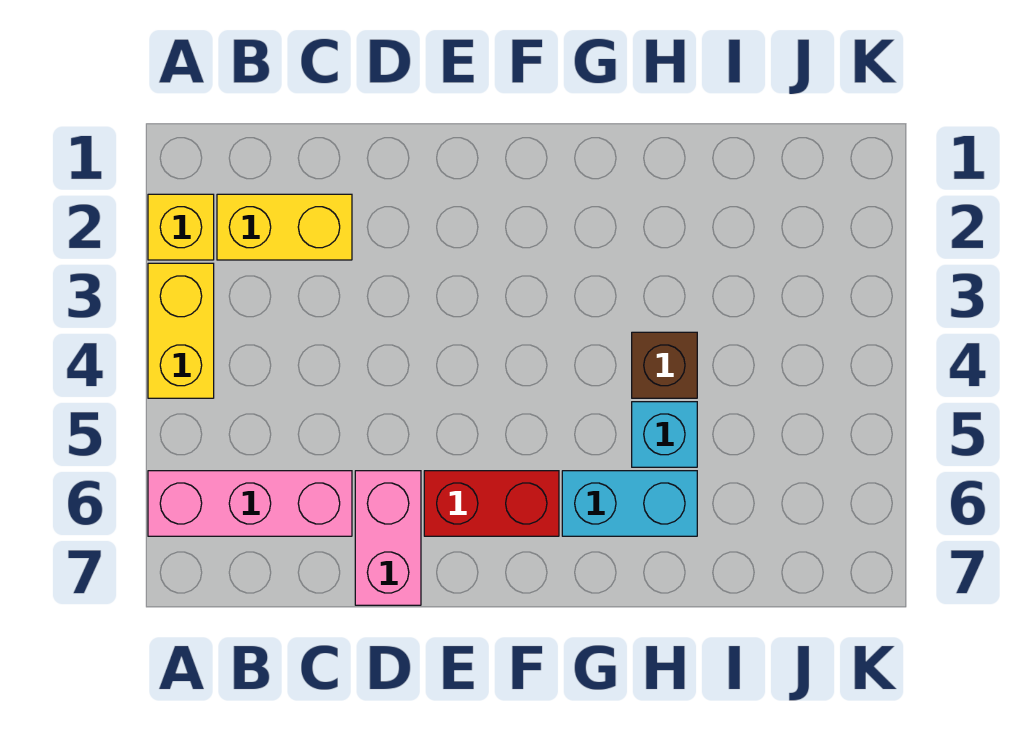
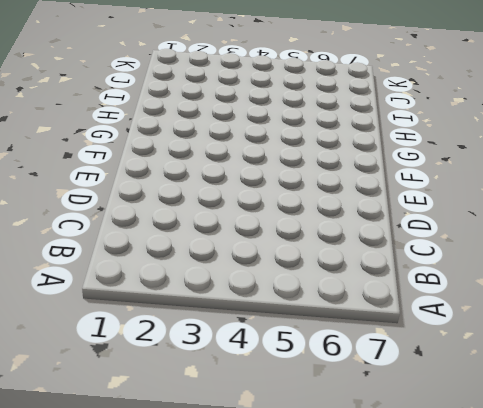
none -> yellow 1x1 brick [148,194,214,260]
none -> yellow 1x2 brick [148,263,214,398]

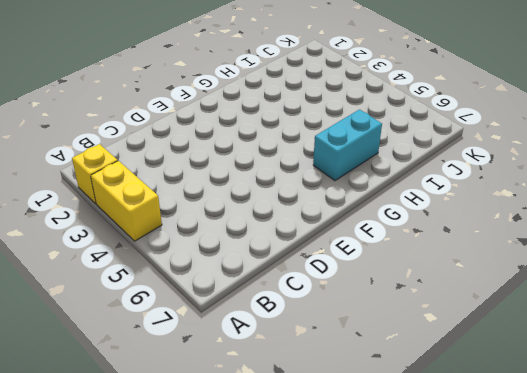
none -> pink 1x3 brick [148,471,352,536]
none -> yellow 1x2 brick [217,194,352,260]

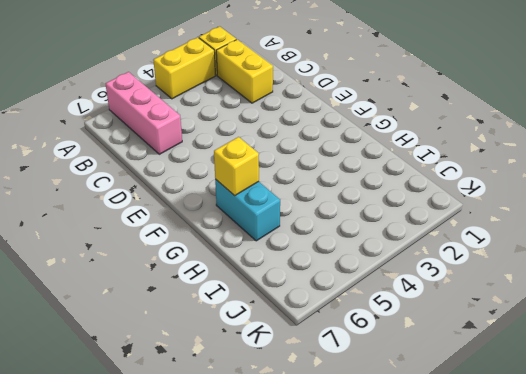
yellow 1x1 brick [214,137,259,196] -> none
none -> pink 1x2 brick [355,471,421,605]
none -> red 1x2 brick [424,471,559,536]

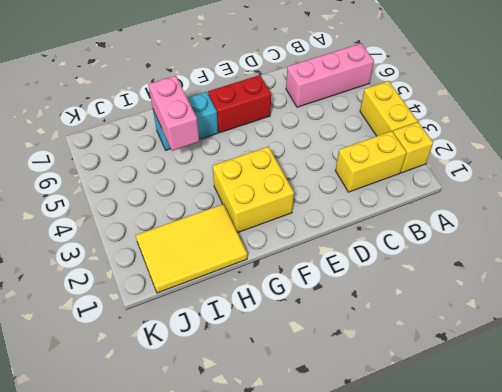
yellow 2x2 brick [213,147,294,233] -> none
yellow 2x3 tile [135,204,247,293] -> none
pink 1x2 brick [148,76,199,151] -> pink 1x2 brick moved to [355,471,421,605]
none -> brown 1x1 brick [632,332,697,398]
none -> cyan 1x1 brick [632,402,697,467]

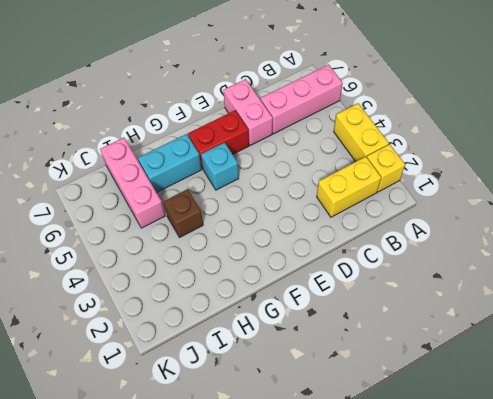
cyan 1x1 brick [201,143,239,190] -> cyan 1x1 brick moved to [632,402,697,467]
pink 1x3 brick [100,138,165,228] -> none

